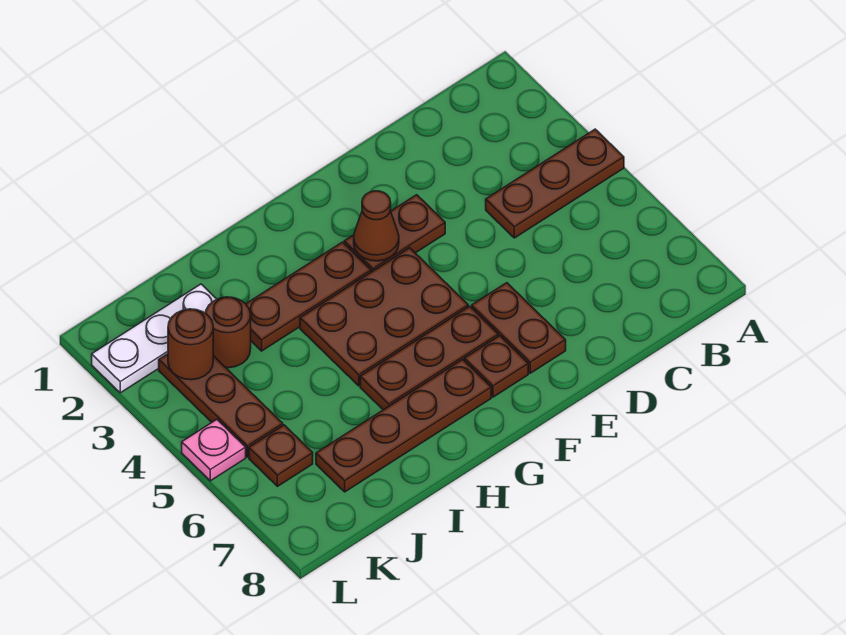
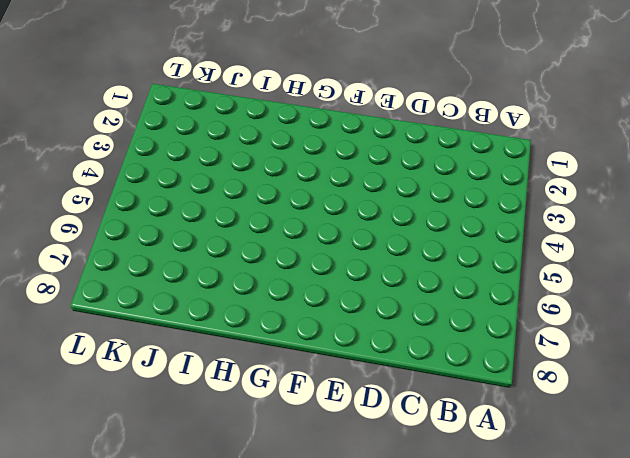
none -> brown 1x3 plate [486,129,624,238]
none -> brown 1x2 plate [344,195,445,272]
none -> brown 1x2 plate [472,283,566,373]

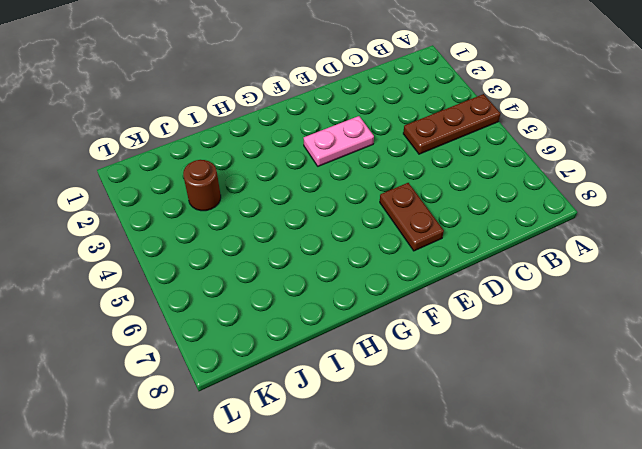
pink 1x2 plate [304,116,374,166] -> brown 1x2 plate [344,195,445,272]
none -> brown 2x3 plate [300,248,468,386]
none -> brown 1x3 plate [360,306,498,410]
none -> brown 1x1 plate [464,336,528,397]

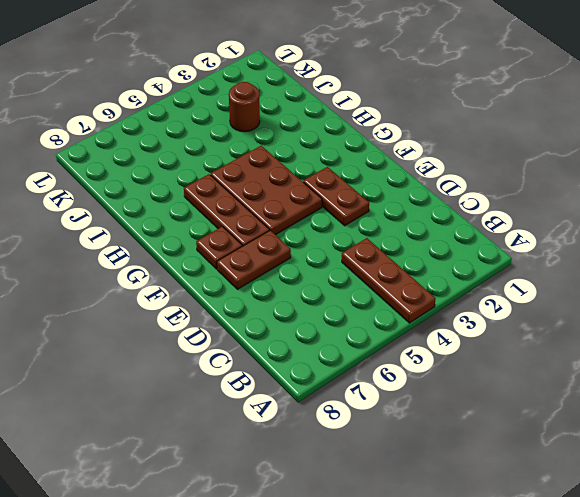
none -> brown 1x3 plate [246,242,371,351]
none -> brown 1x4 plate [316,359,491,492]
none -> white 1x3 plate [92,284,217,393]

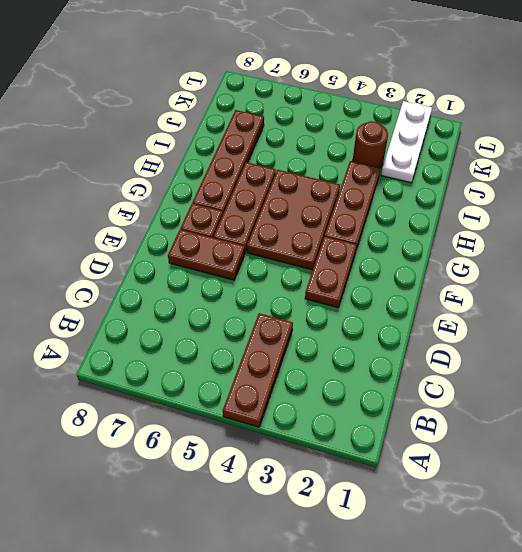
none -> brown 1x3 plate [159,354,283,457]
none -> brown 1x1 plate [249,425,313,486]
none -> pink 1x1 plate [182,420,246,481]

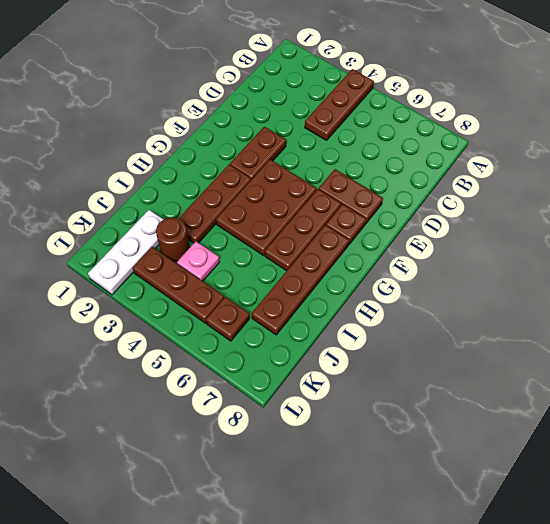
pink 1x1 plate [177,241,219,281] -> pink 1x1 plate moved to [182,420,246,481]
none -> brown 1x1 cone [354,191,399,261]
none -> brown 1x1 round brick [168,309,213,380]

